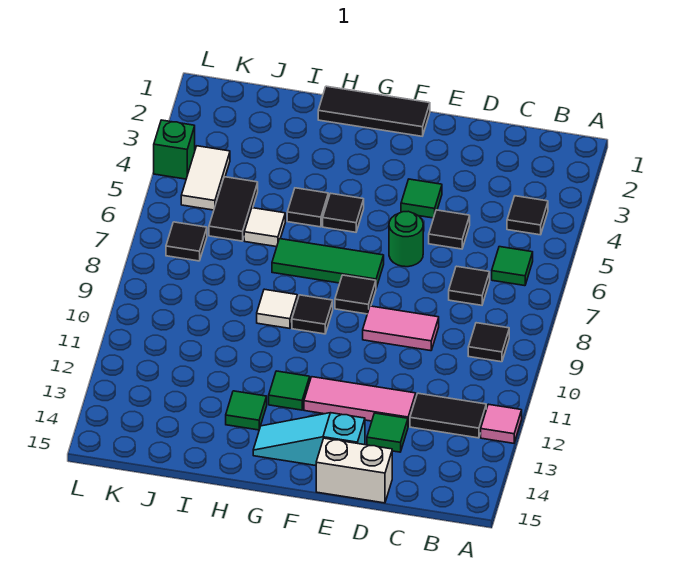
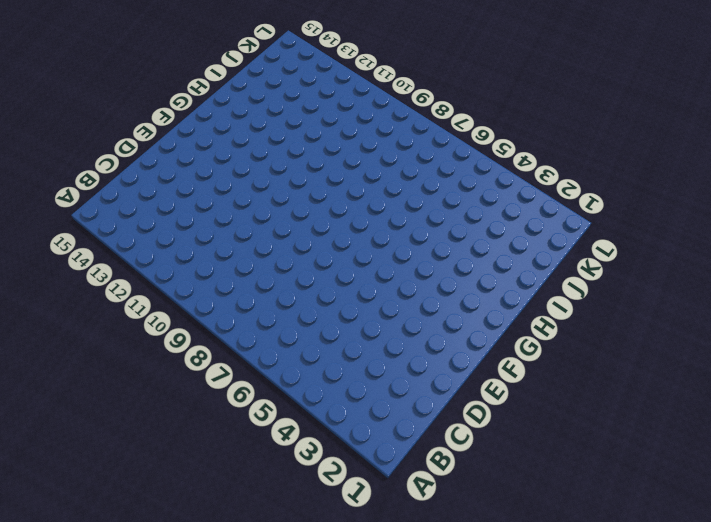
none -> pink 1x1 tile [481,404,522,443]
none -> black 1x1 tile [507,196,548,235]
none -> green 1x1 tile [492,247,533,286]

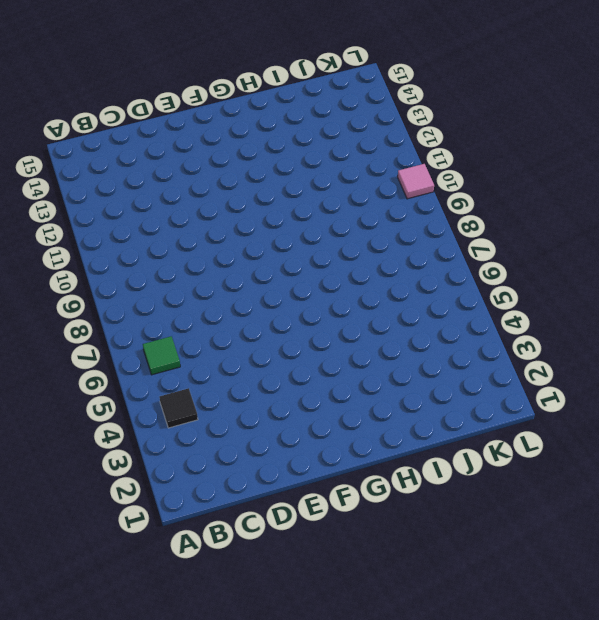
pink 1x1 tile [398,164,434,199] -> pink 1x1 tile moved to [481,404,522,443]
none -> black 1x1 tile [468,323,509,362]
none -> black 1x2 tile [410,393,486,438]
none -> black 1x1 tile [449,266,490,305]

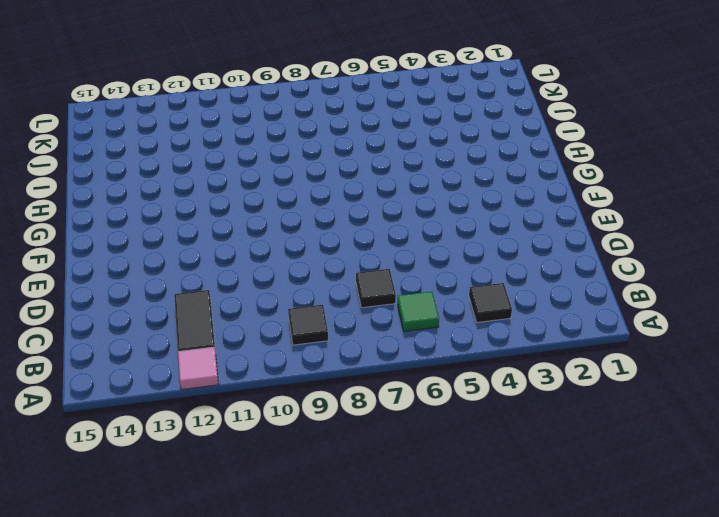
none -> black 1x1 tile [429,210,470,249]
none -> pink 1x2 tile [363,306,439,351]
none -> pink 1x3 tile [304,377,416,426]

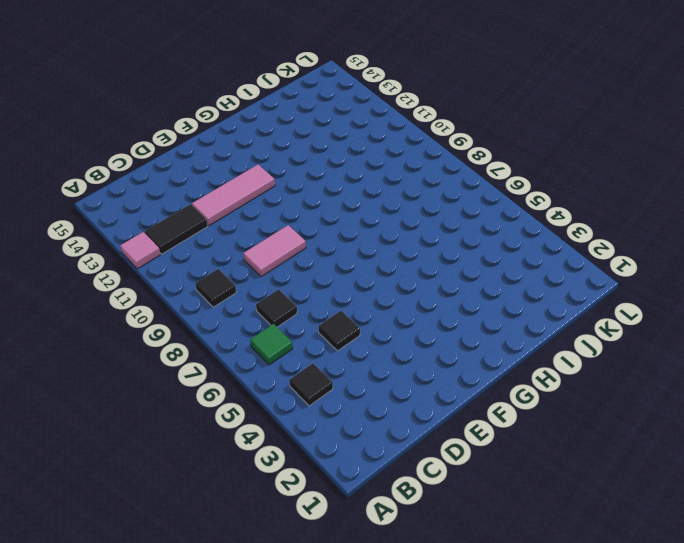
none -> green 1x1 tile [367,413,408,452]
none -> white 1x2 brick [316,438,392,503]
none -> green 1x1 tile [401,179,442,218]

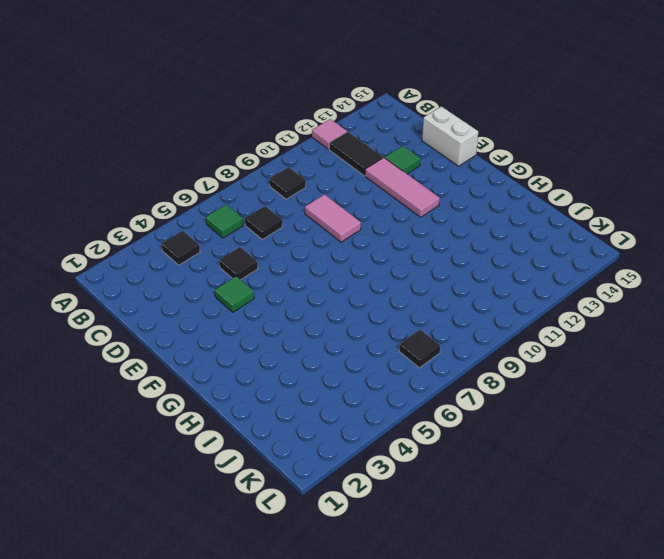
none -> green 1x1 round brick [389,211,423,267]
none -> cyan 1x3 slope [253,413,365,466]
none -> black 1x3 tile [318,86,430,136]

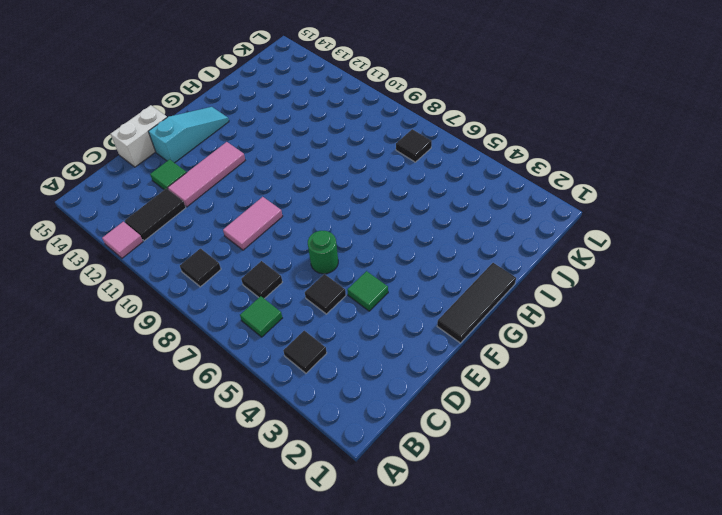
none -> green 1x3 tile [272,239,384,288]
none -> black 1x1 tile [335,275,376,314]
none -> black 1x1 tile [323,193,364,232]

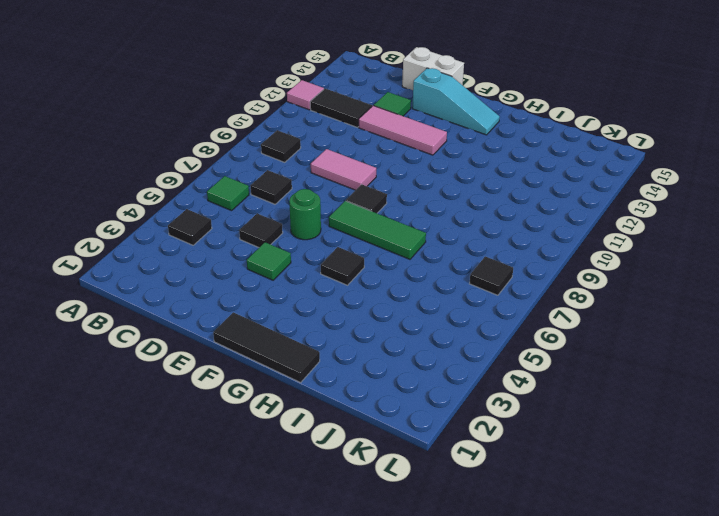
none -> black 1x1 tile [292,295,333,334]
none -> green 1x1 tile [269,371,310,410]
none -> black 1x1 tile [287,188,328,227]

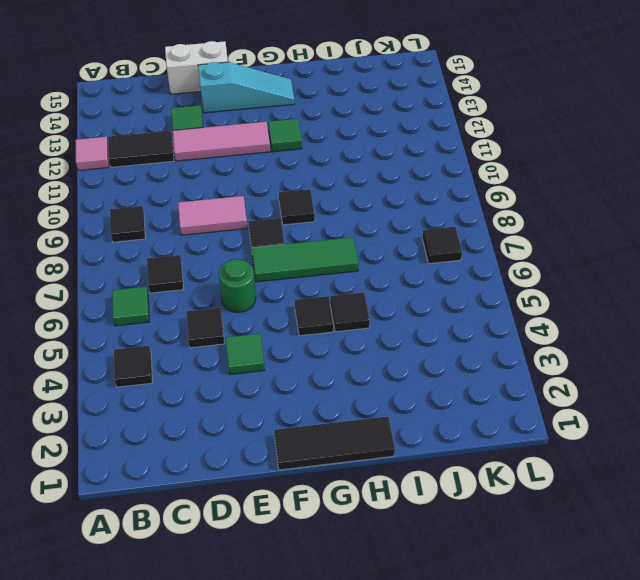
none -> white 1x1 tile [257,289,297,328]
none -> green 1x1 tile [226,391,267,430]
none -> white 1x1 tile [244,208,285,247]

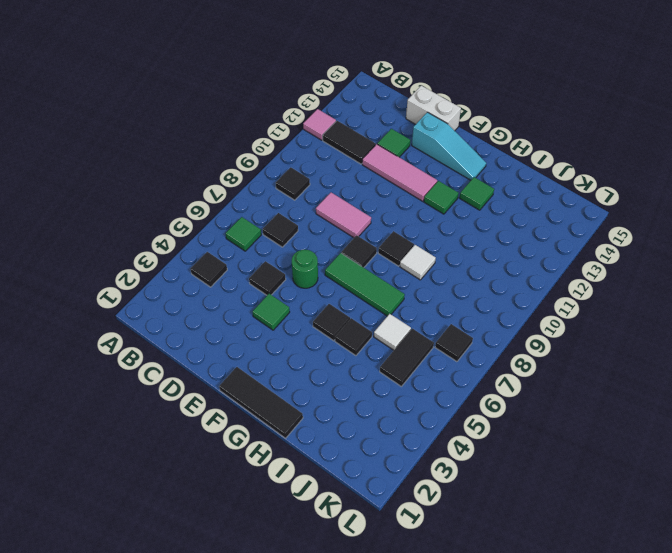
none -> white 1x2 tile [181,146,230,210]
none -> green 1x1 brick [154,120,195,179]

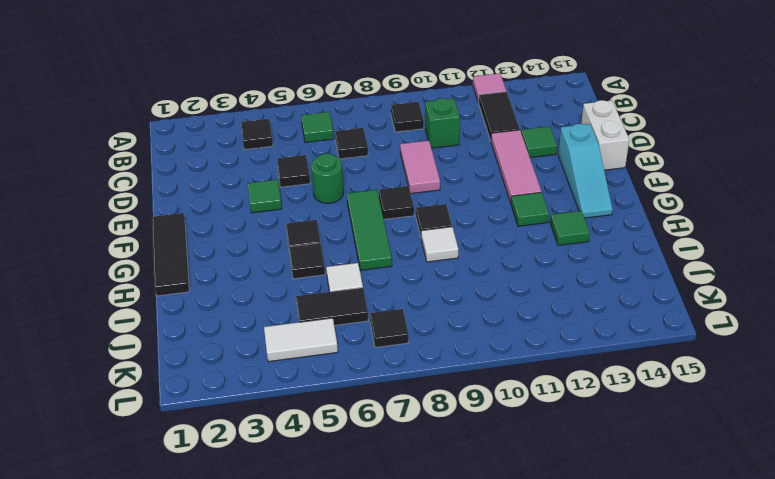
green 1x1 brick [425,98,460,148] -> green 1x1 brick moved to [154,120,195,179]

